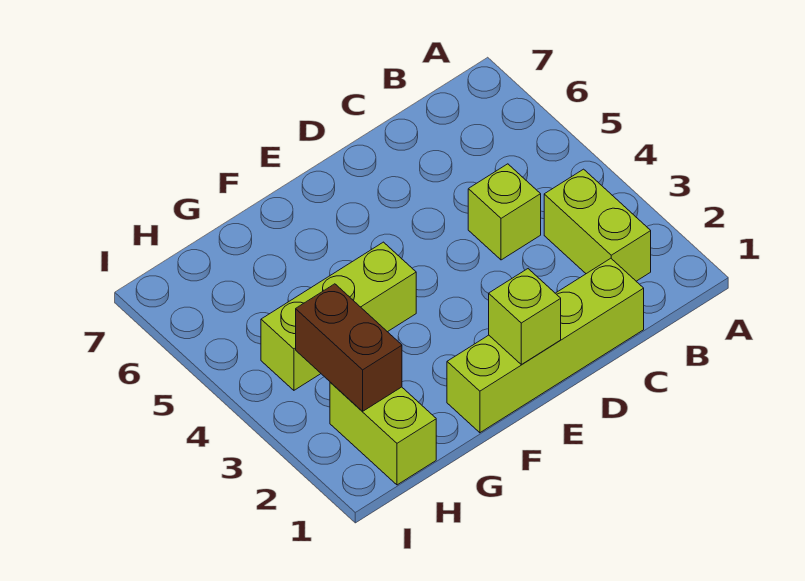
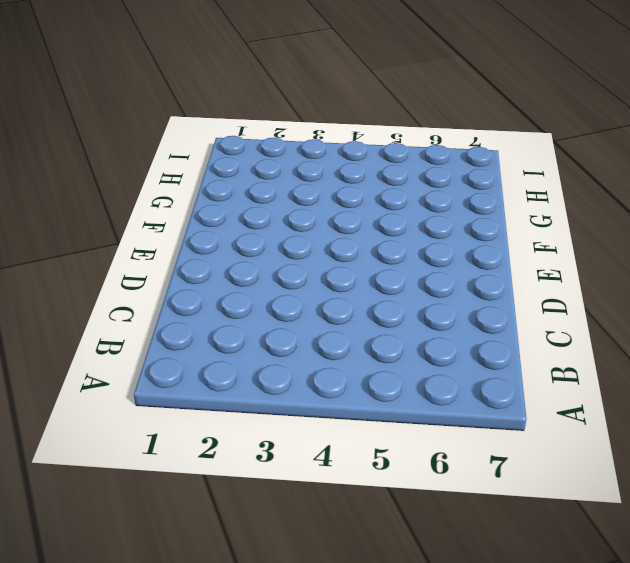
none -> lime 1x2 brick [544,169,651,281]
none -> lime 1x4 brick [447,258,644,433]

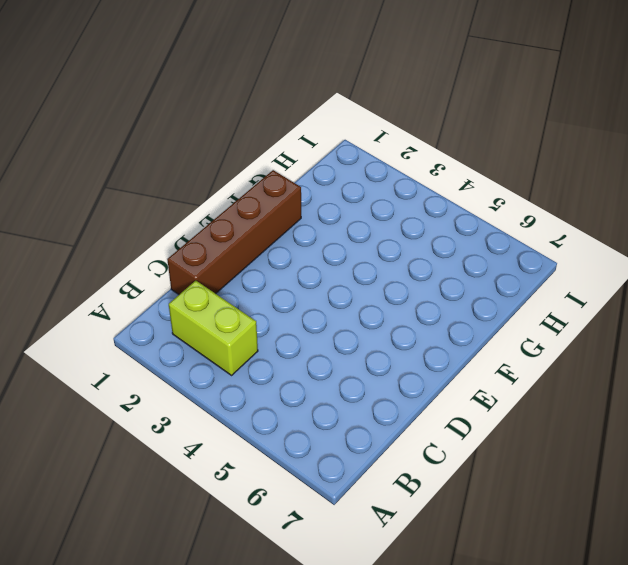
brown 1x4 brick [167,170,301,294] -> lime 1x4 brick [447,258,644,433]
none -> lime 1x1 brick [468,164,541,260]
none -> lime 1x3 brick [261,242,416,390]

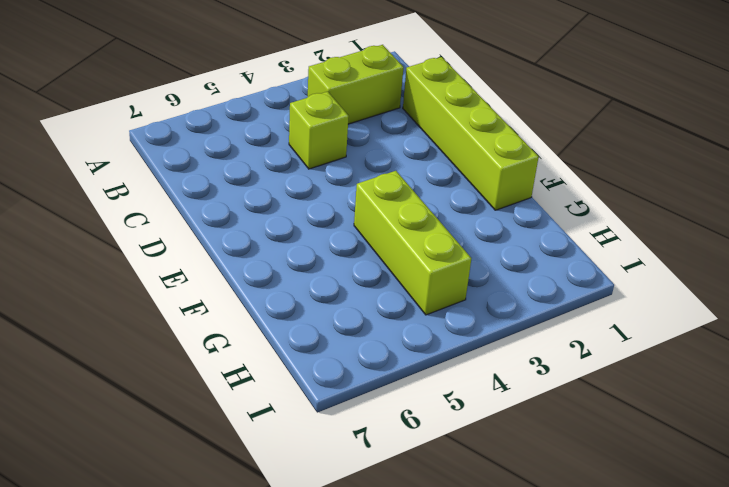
none -> lime 1x2 brick [330,382,436,485]
none -> lime 1x1 brick [489,269,561,364]

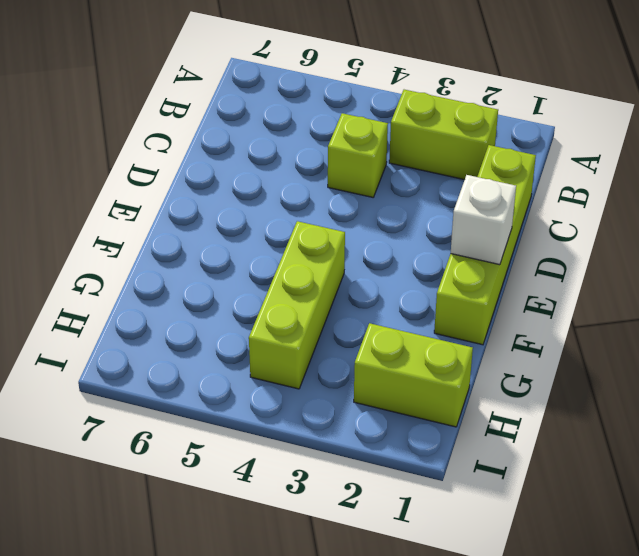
white 1x1 brick [451,175,516,265] -> lime 1x1 brick [489,269,561,364]
none -> brown 1x2 brick [296,284,402,412]

